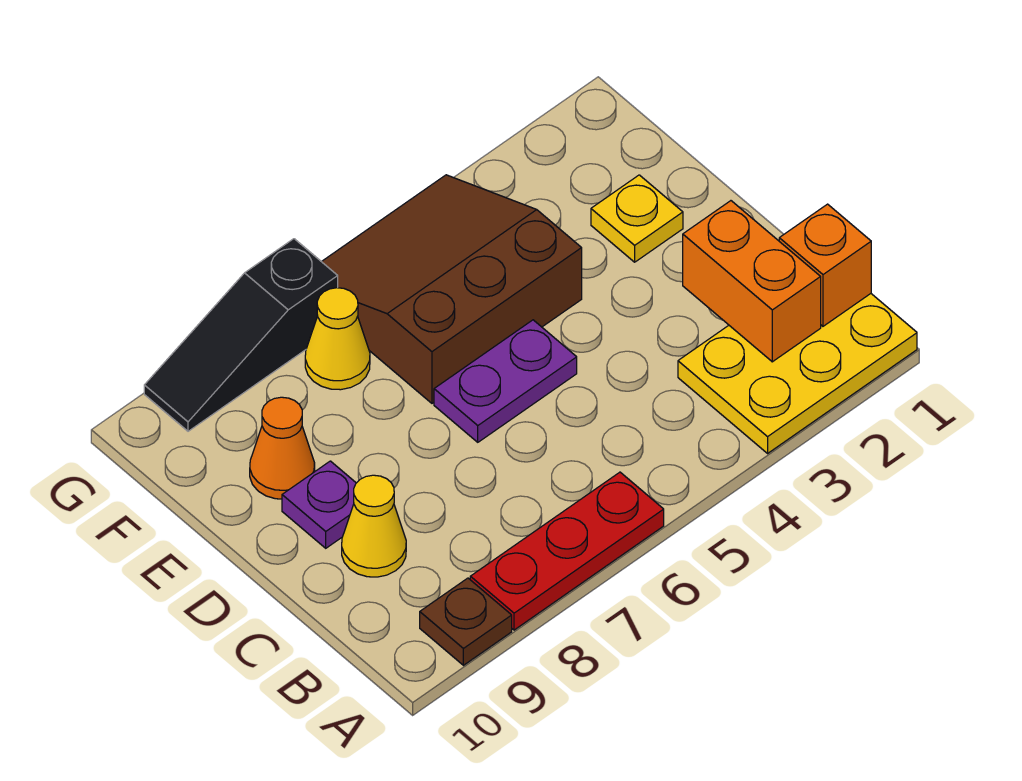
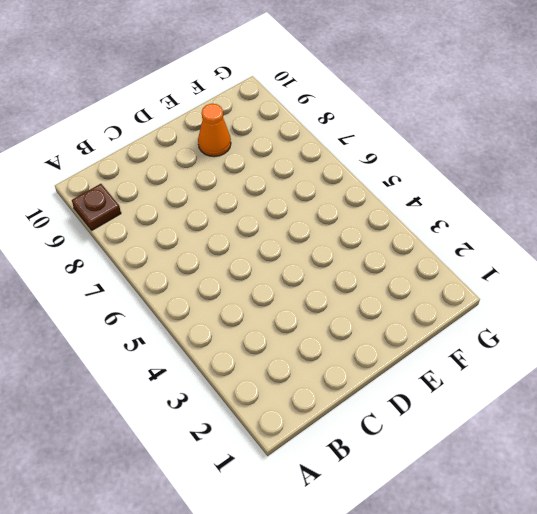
none -> yellow 2x3 plate [678,294,917,453]
none -> red 1x3 plate [470,472,664,630]
none -> yellow 1x1 cone [342,475,406,577]

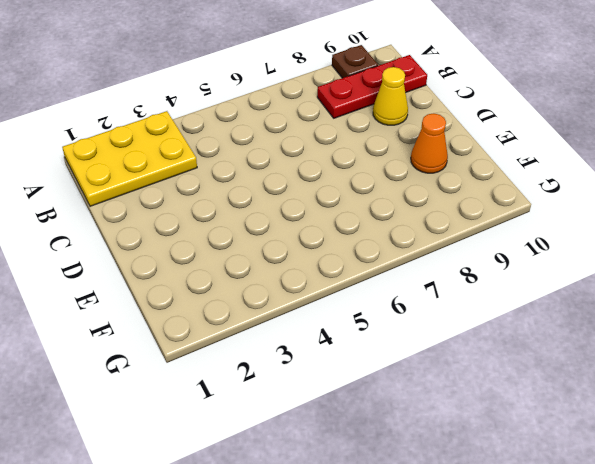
red 1x3 plate [317,55,427,118] -> red 1x3 plate moved to [470,472,664,630]
none -> purple 1x2 plate [434,320,577,442]
none -> purple 1x1 plate [282,461,356,548]
none -> yellow 1x1 plate [591,175,683,262]

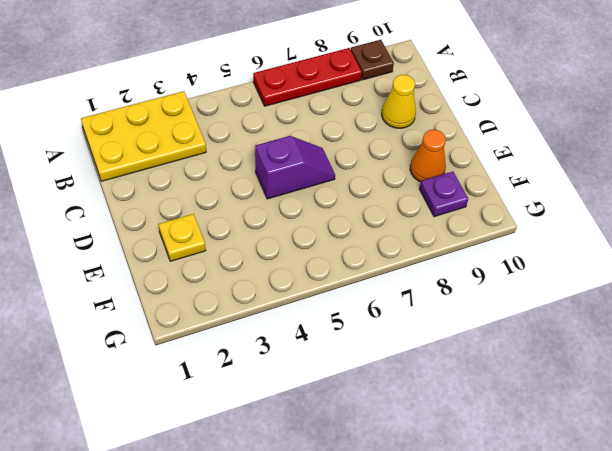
purple 1x2 slope [255,136,335,199] -> purple 1x2 plate [434,320,577,442]
purple 1x1 plate [419,172,468,217] -> purple 1x1 plate moved to [282,461,356,548]
none -> brown 3x3 slope [322,175,582,403]
none -> yellow 1x1 cone [305,288,370,390]
none -> black 1x3 slope [144,239,338,431]

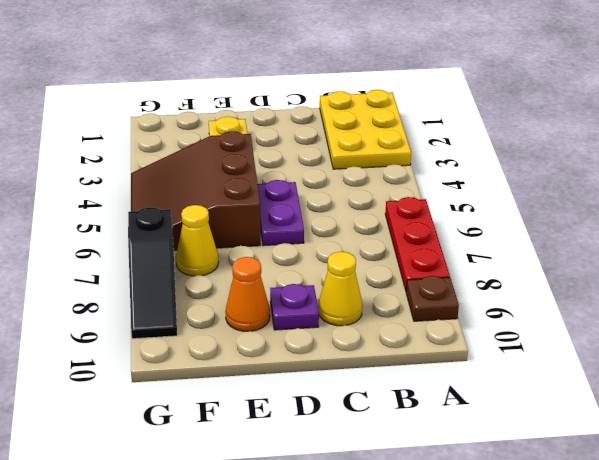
none -> orange 1x1 brick [779,204,871,326]
none -> orange 1x2 brick [683,201,821,362]

